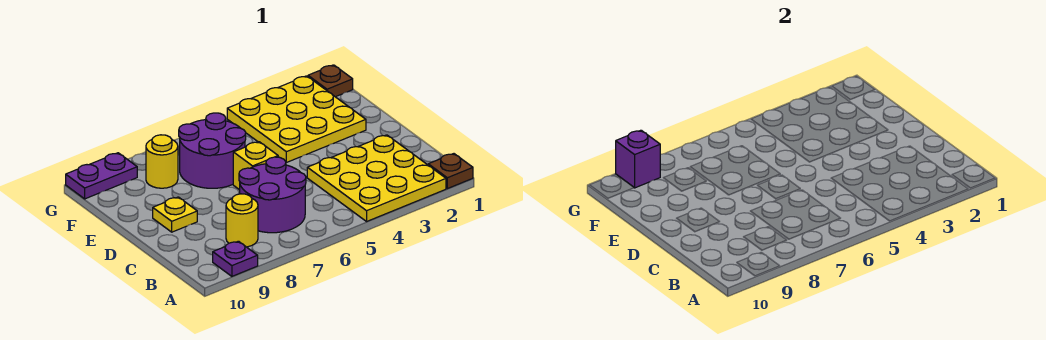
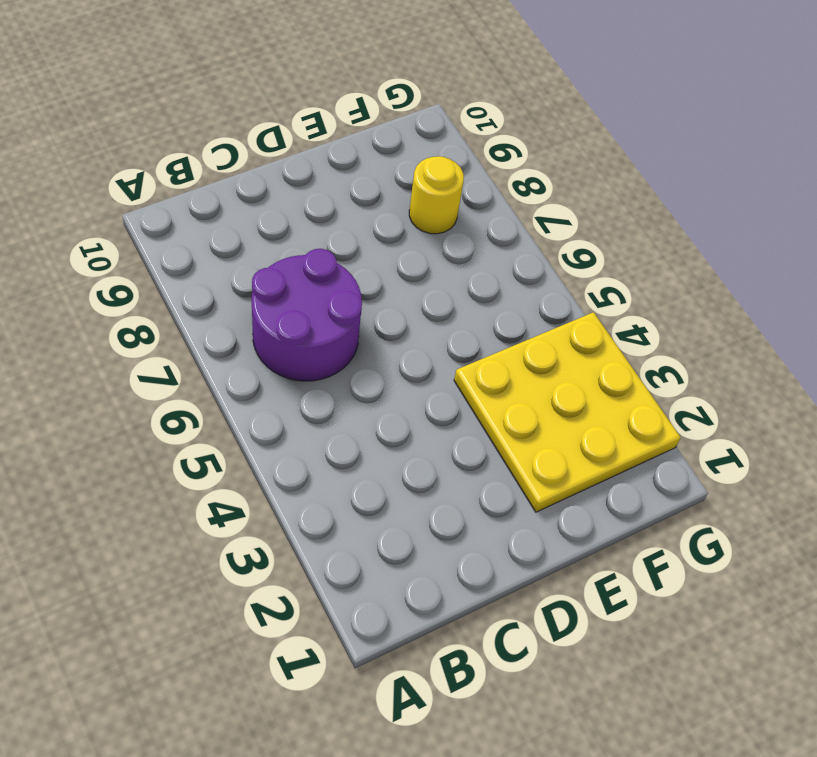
none -> brown 1x1 plate [428,154,473,189]
none -> yellow 3x3 plate [307,135,446,221]
none -> purple 1x1 plate [213,241,258,276]

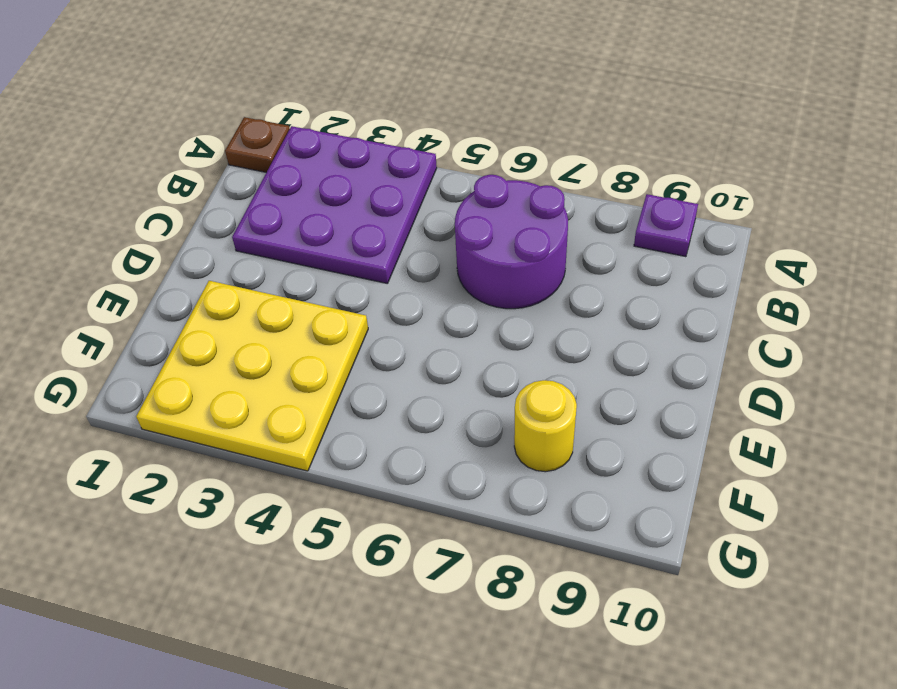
purple 3x3 plate [232,126,437,284] -> yellow 3x3 plate [307,135,446,221]
none -> yellow 1x1 round brick [226,194,258,247]
none -> yellow 1x1 brick [233,142,278,190]
none -> yellow 1x1 plate [153,197,197,232]

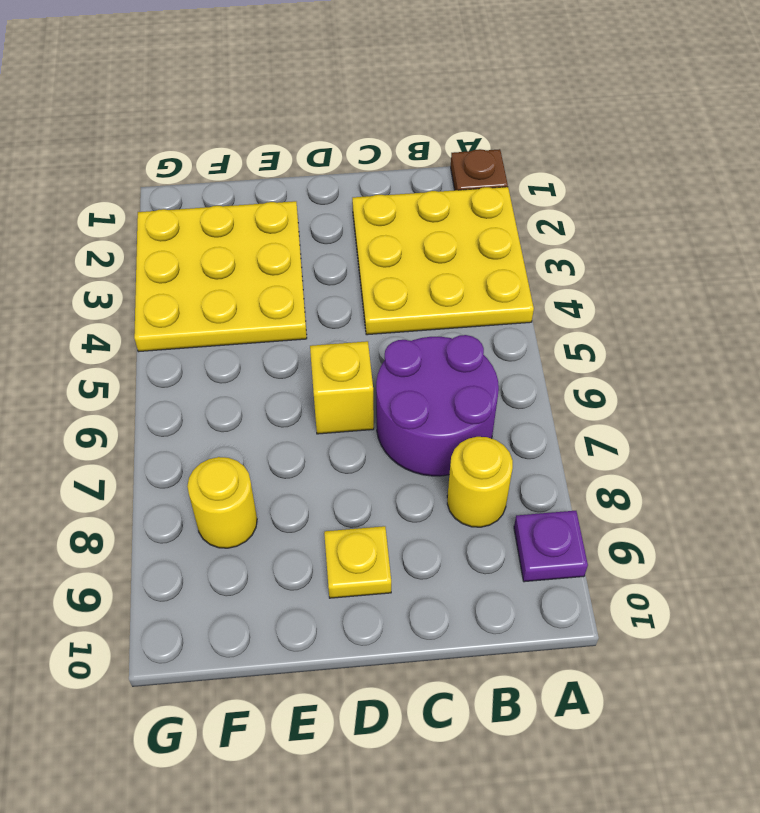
none -> purple 2x2 round brick [179,113,246,188]
none -> brown 1x1 plate [308,65,353,97]
none -> purple 1x2 plate [66,153,137,199]

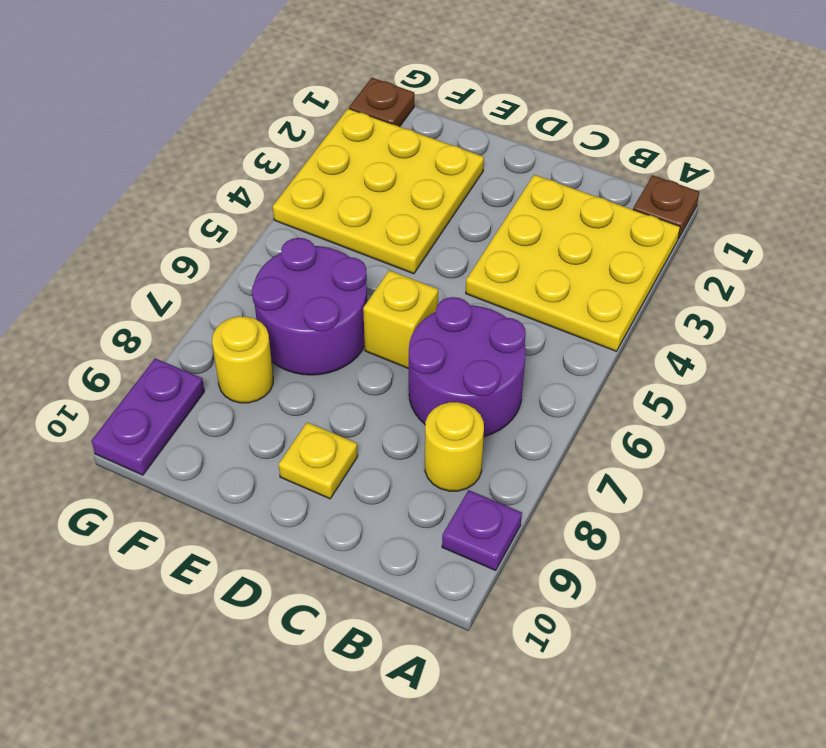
none -> purple 1x1 brick [616,130,660,188]

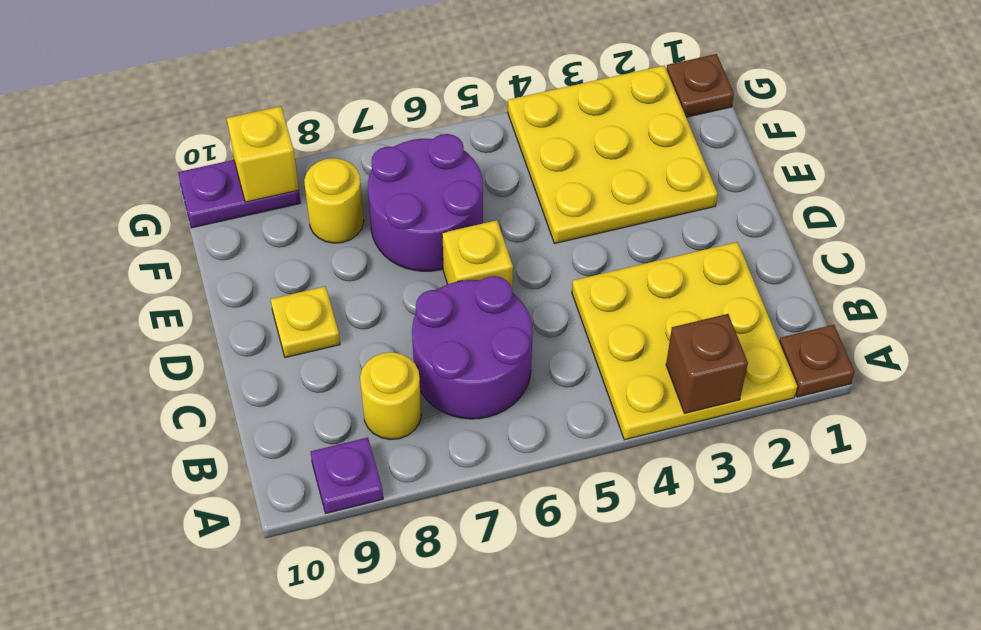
brown 1x1 brick [666,314,748,413] -> none
yellow 1x1 brick [227,106,299,202] -> purple 1x1 brick [616,130,660,188]

